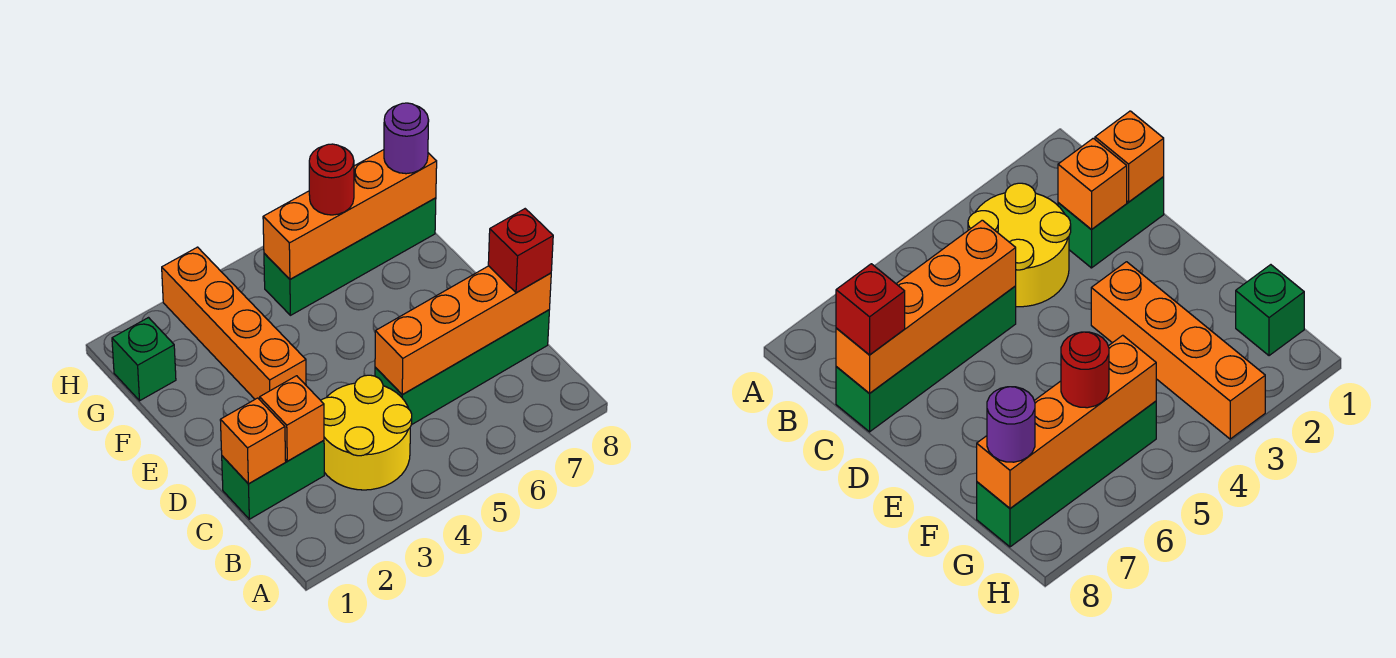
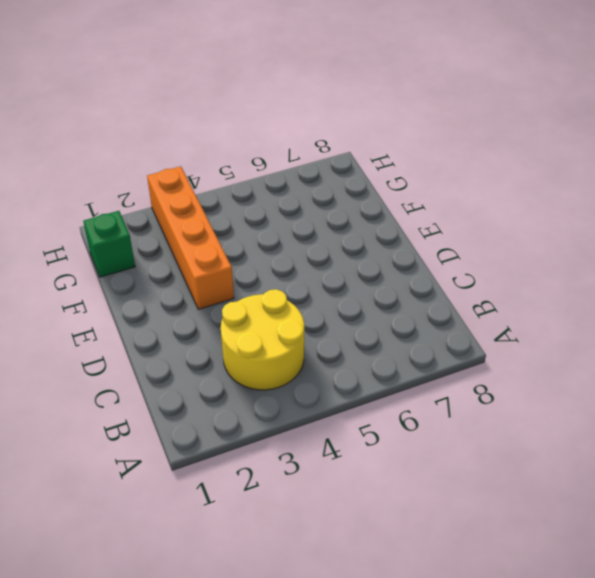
none -> green 1x2 brick [222,441,324,519]
none -> green 1x4 brick [375,310,549,425]
none -> green 1x4 brick [264,198,436,315]

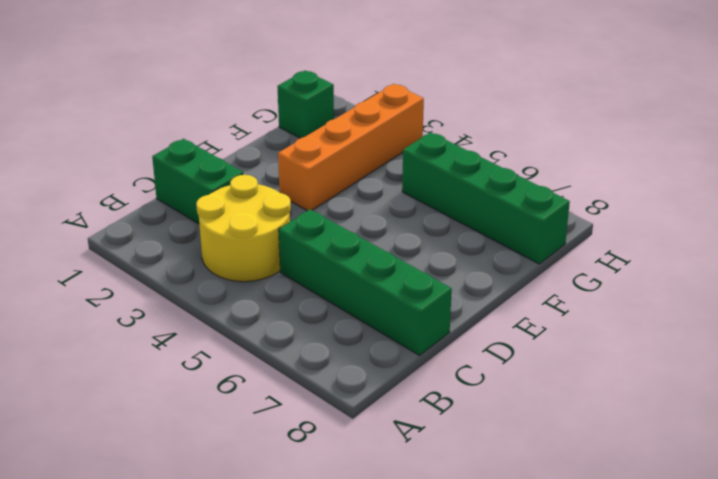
none -> orange 1x1 brick [220,398,286,484]
none -> orange 1x1 brick [260,376,324,461]
none -> orange 1x4 brick [375,266,551,395]

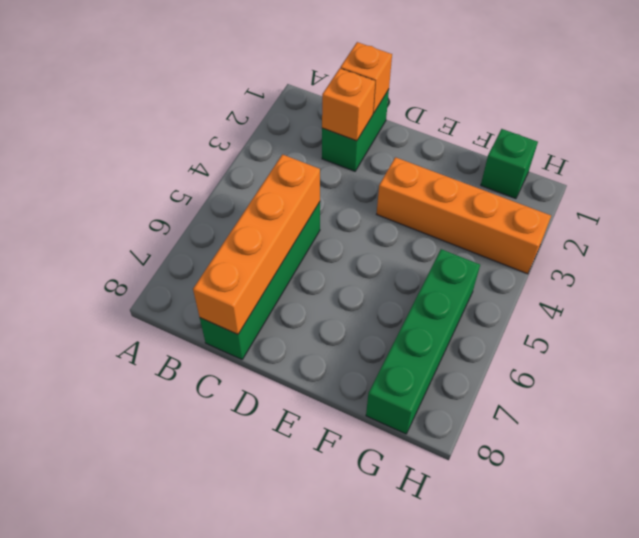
none -> yellow 2x2 round brick [321,375,412,490]
none -> orange 1x4 brick [263,150,437,279]
none -> red 1x1 brick [488,209,553,293]

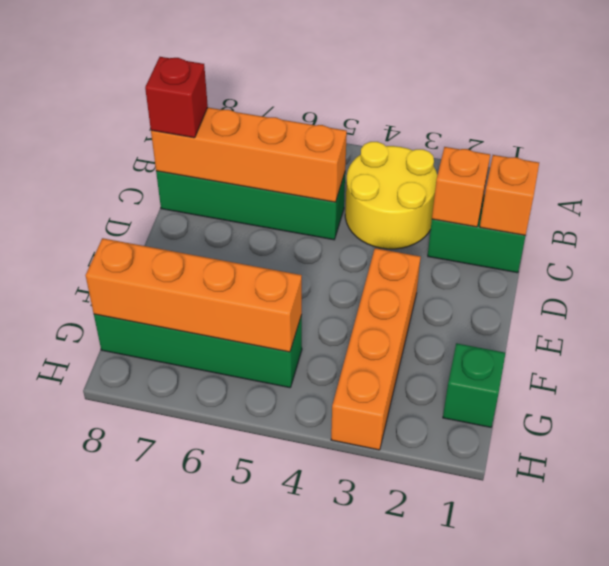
none -> red 1x1 round brick [309,144,354,215]
none -> purple 1x1 round brick [384,103,429,174]

